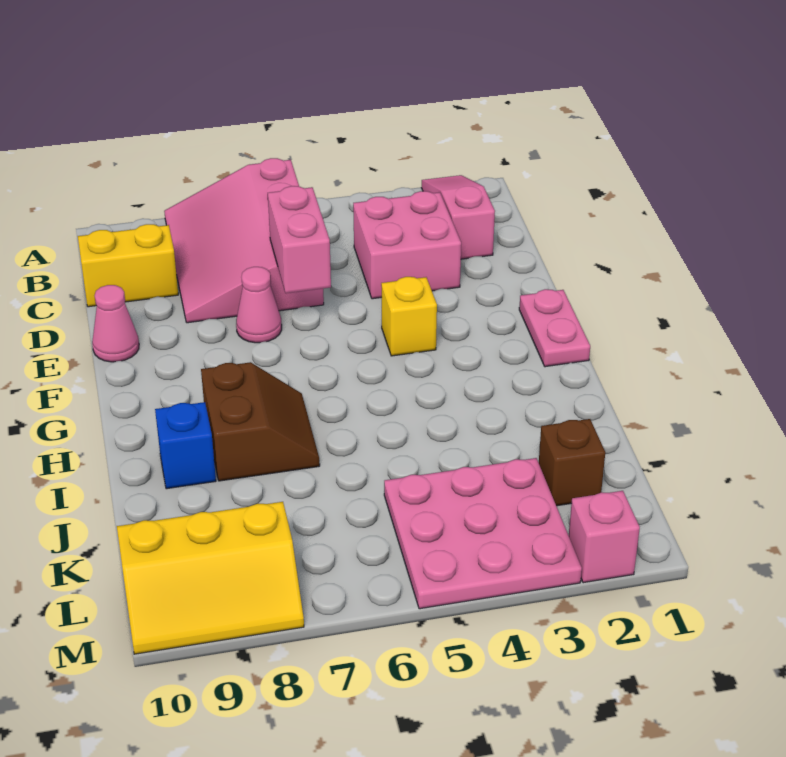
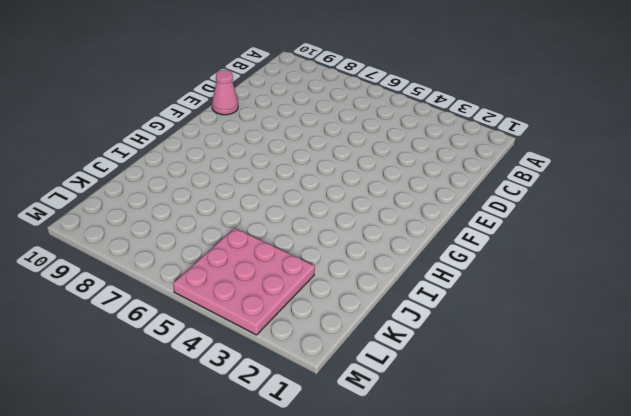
none -> pink 1x3 slope [421,175,495,259]
none -> pink 3x4 slope [164,158,324,323]
none -> pink 2x2 brick [353,191,461,299]

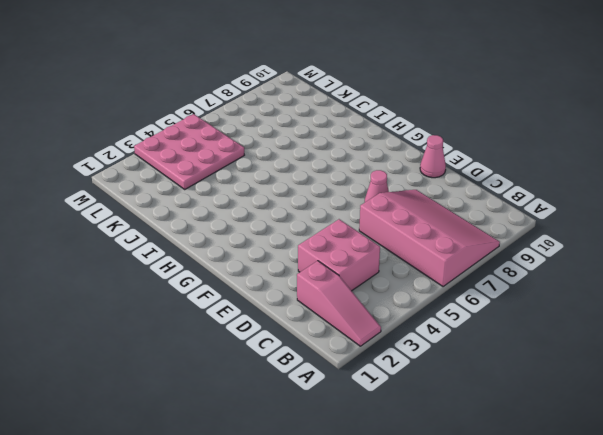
none -> yellow 1x2 brick [78,224,178,307]
none -> pink 1x2 plate [519,289,590,367]
none -> yellow 1x1 brick [381,277,437,356]

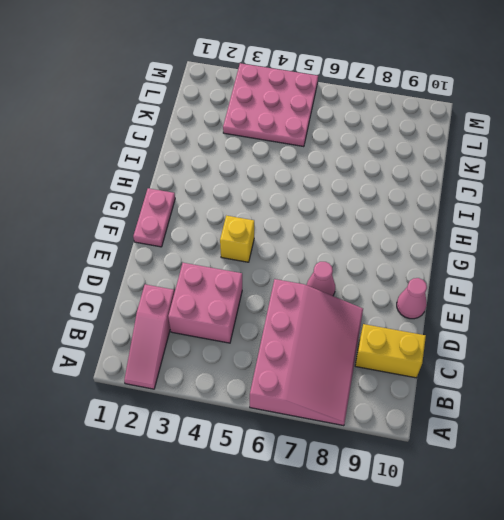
none -> brown 2x2 slope [201,362,320,481]
none -> blue 1x1 brick [155,402,216,489]
none -> brown 1x1 brick [539,419,605,506]

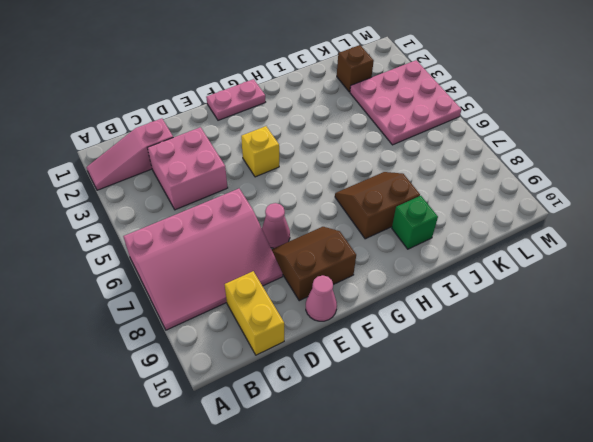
brown 2x2 slope [272,227,356,301] -> none
green 1x1 brick [392,196,438,249] -> blue 1x1 brick [155,402,216,489]
none -> yellow 2x3 slope [117,502,304,654]
none -> pink 1x1 brick [569,491,640,583]
none -> pink 1x2 brick [268,186,331,293]

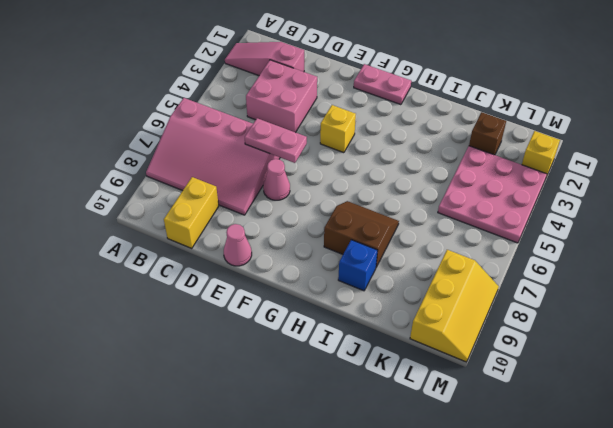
pink 1x2 plate [245,118,307,163] -> pink 1x2 brick [268,186,331,293]
yellow 1x1 brick [522,131,560,177] -> pink 1x1 brick [569,491,640,583]

